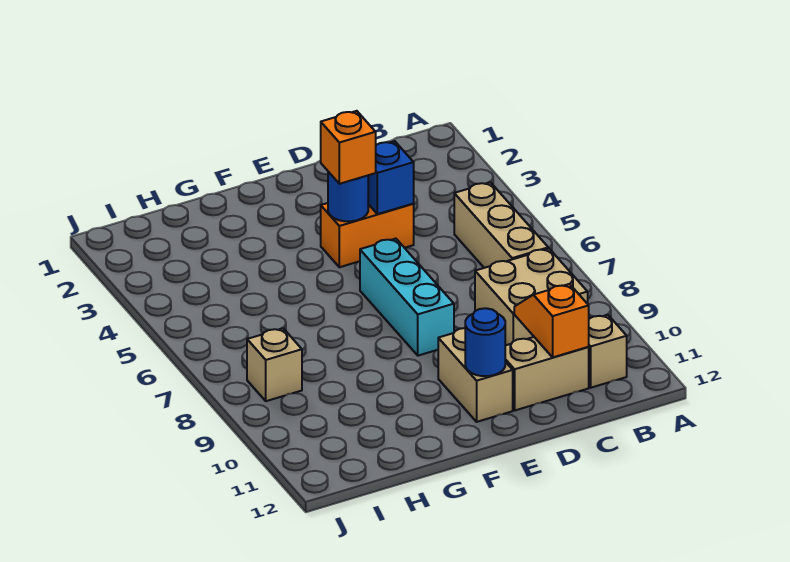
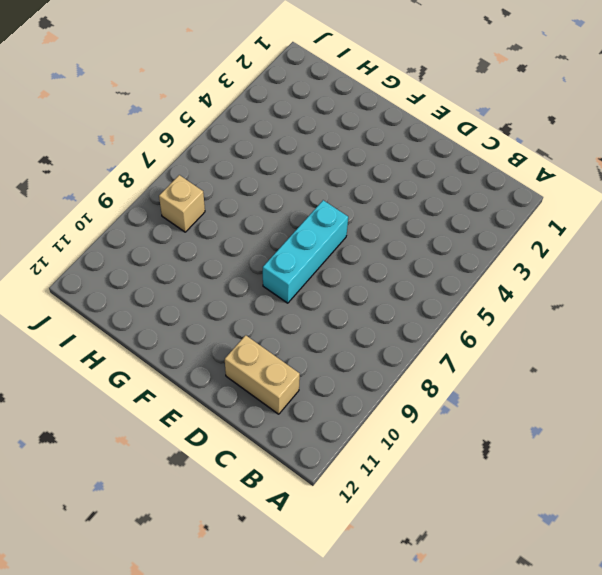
none -> tan 1x3 brick [454,182,548,268]
none -> tan 2x2 brick [475,249,588,345]
none -> tan 1x1 brick [589,315,627,388]

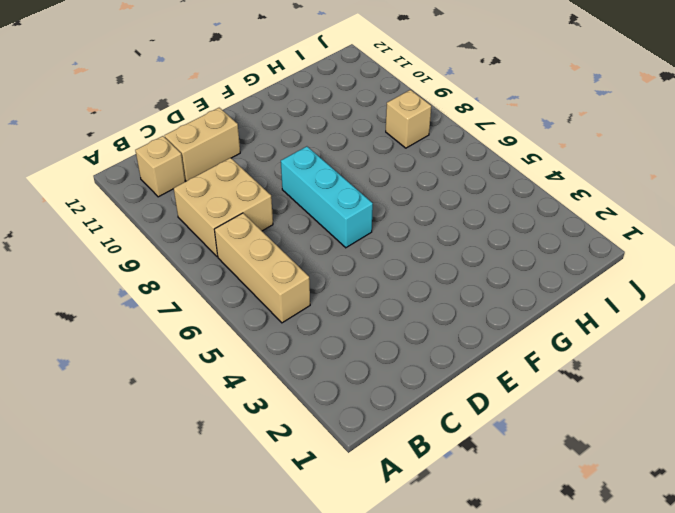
none -> orange 1x2 brick [321,203,414,267]
none -> tan 1x2 brick [438,328,513,422]
none -> orange 1x2 slope [514,284,589,357]

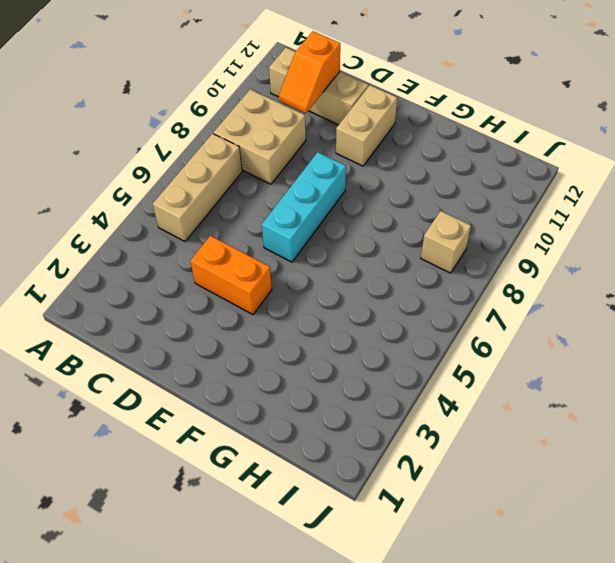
none -> blue 1x1 brick [368,141,414,214]
none -> blue 1x1 round brick [328,172,368,221]
none -> blue 1x1 round brick [465,308,505,376]

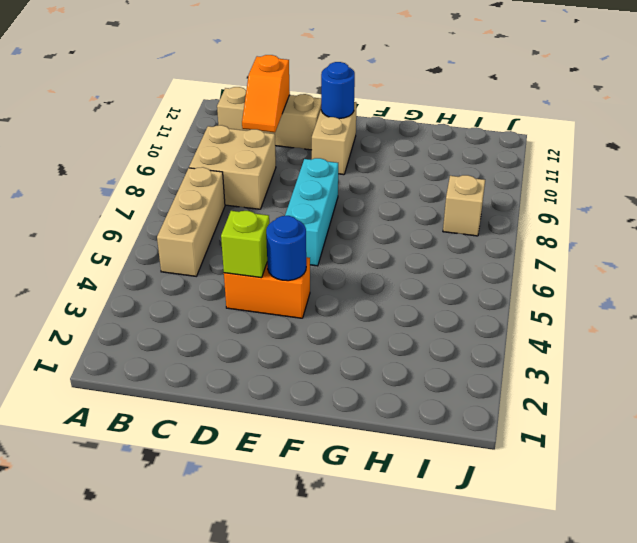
lime 1x1 brick [221,211,269,278] -> blue 1x1 brick [368,141,414,214]
none -> orange 1x1 brick [321,111,376,184]

